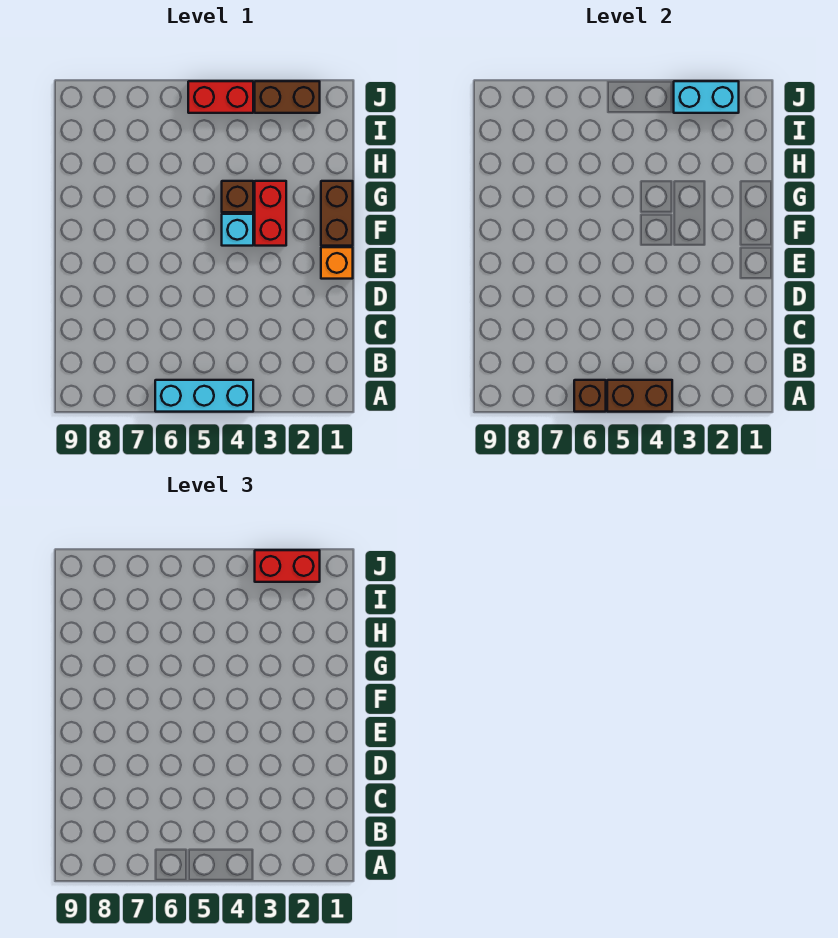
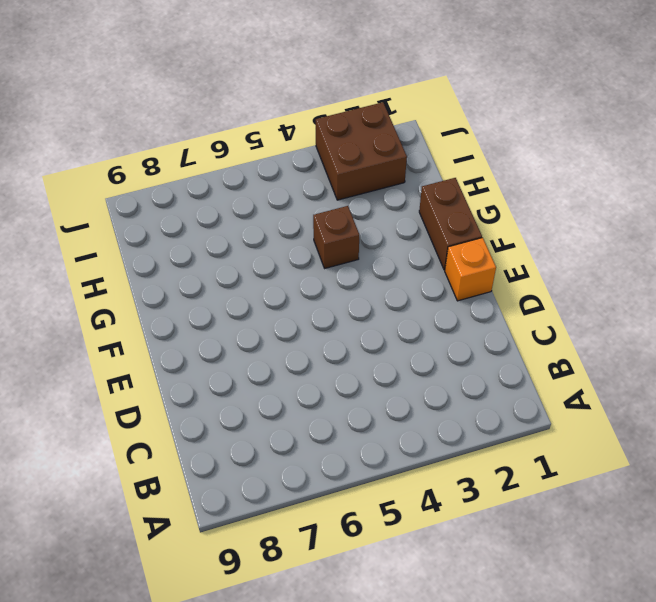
brown 2x2 brick [316,102,407,200] -> brown 1x2 brick [255,81,320,113]
none -> cyan 1x3 brick [155,380,253,412]
none -> red 1x2 brick [255,181,286,246]
none -> cyan 1x1 brick [222,214,253,246]

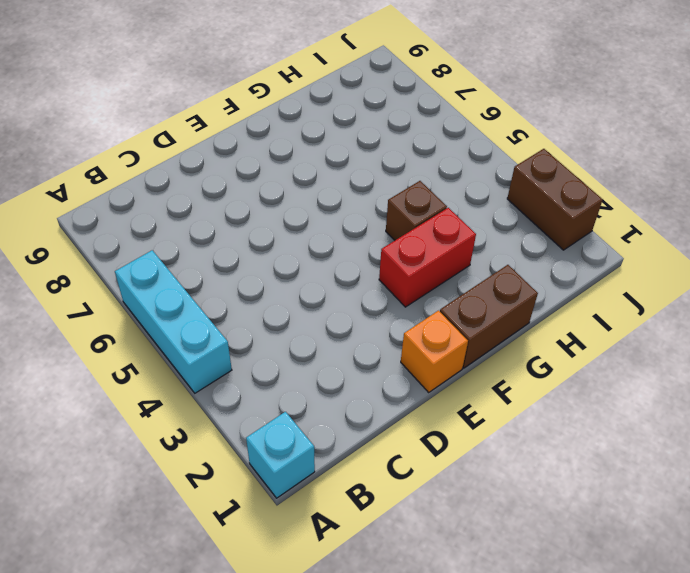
cyan 1x1 brick [246,412,315,498] -> cyan 1x1 brick moved to [222,214,253,246]
none -> red 1x2 brick [188,81,253,113]
none -> brown 1x2 brick [607,380,672,412]
none -> brown 1x1 brick [574,380,606,412]

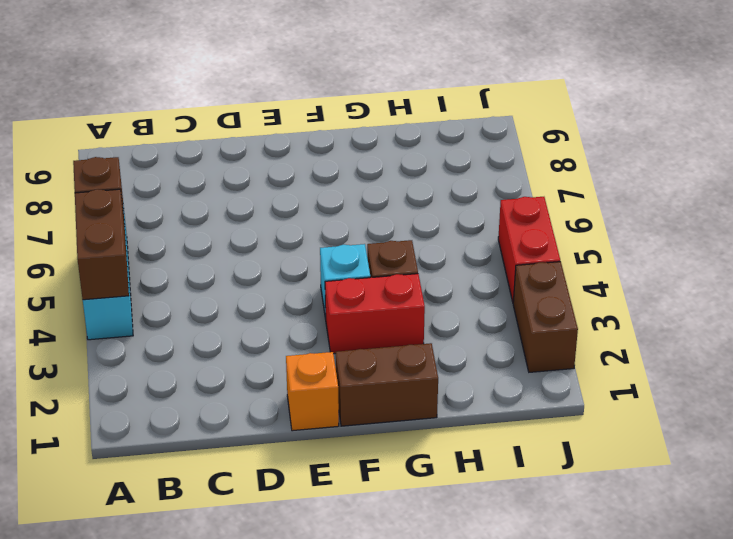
none -> cyan 1x2 brick [674,81,739,113]
none -> red 1x2 brick [255,550,320,582]

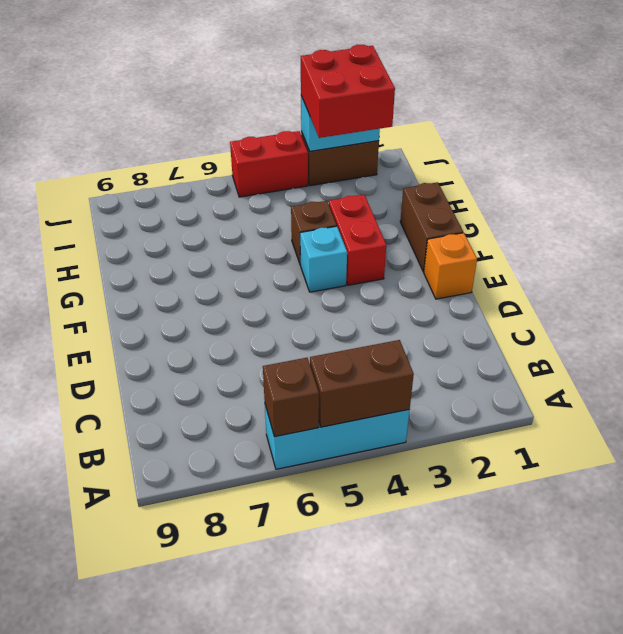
red 2x2 brick [301,45,395,138] -> red 1x2 brick [255,550,320,582]

